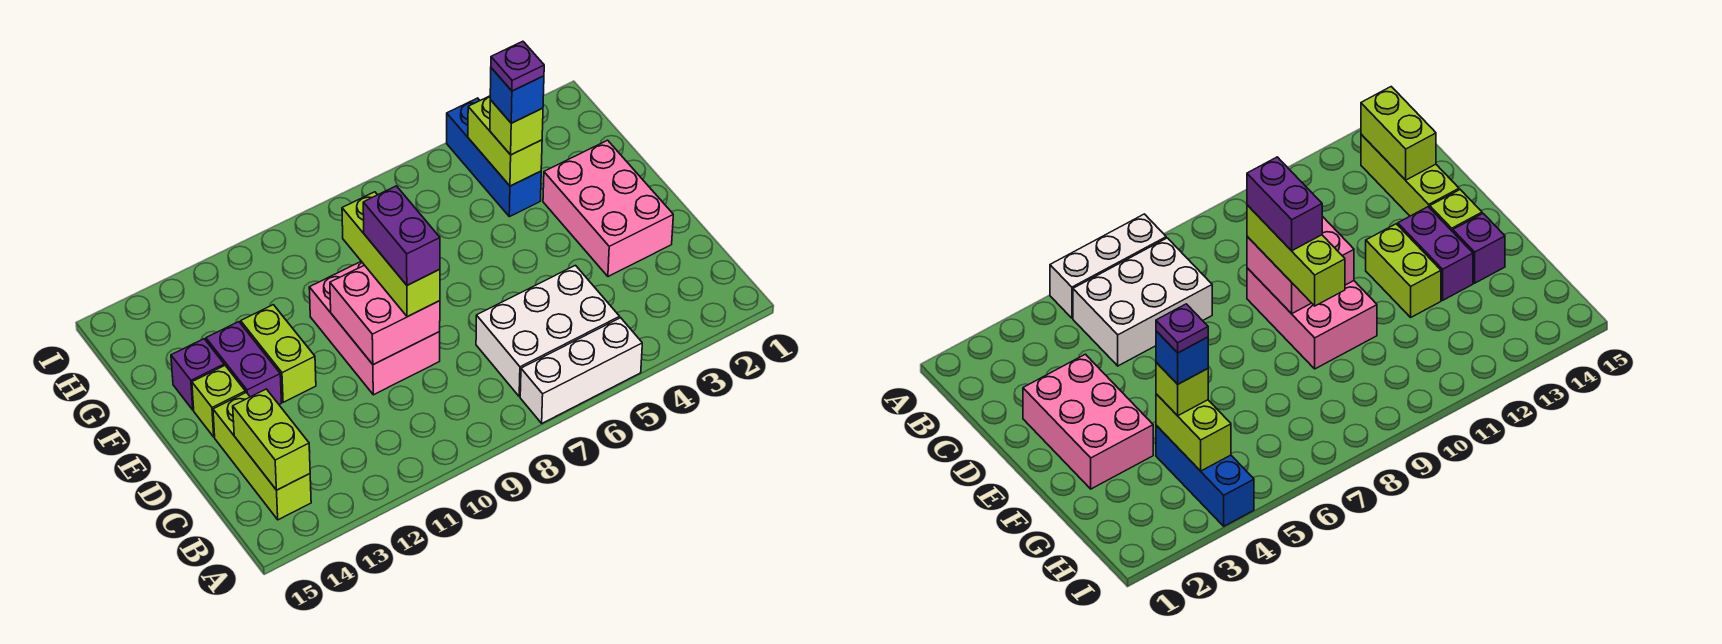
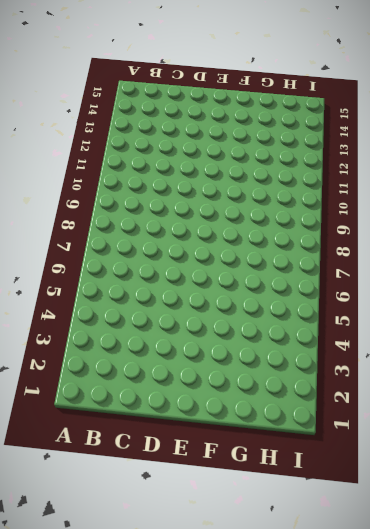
none -> white 1x3 brick [520,318,642,423]
none -> white 2x3 brick [476,265,620,397]
none -> lime 1x3 brick [213,392,311,520]

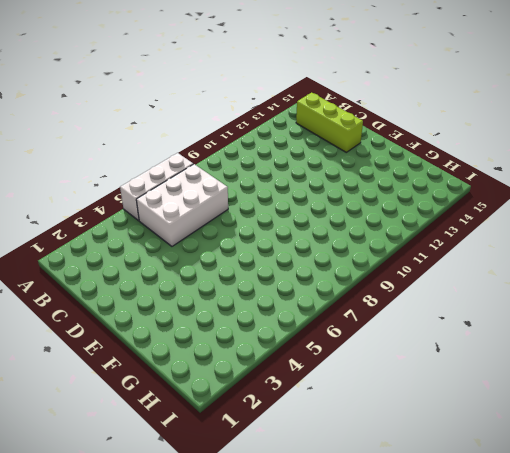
none -> pink 2x3 brick [543,140,673,277]
none -> pink 2x3 brick [309,261,440,395]
none -> lime 1x2 brick [241,305,316,402]

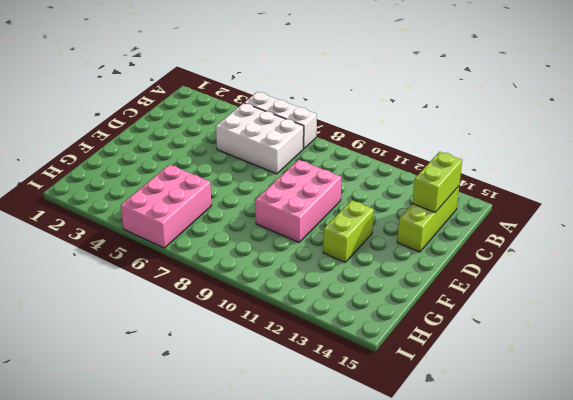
pink 2x3 brick [121,165,212,248] -> pink 2x3 brick moved to [543,140,673,277]
none -> purple 1x2 brick [206,322,282,404]
none -> lime 1x1 brick [192,365,246,437]
none -> purple 1x1 brick [171,339,224,410]

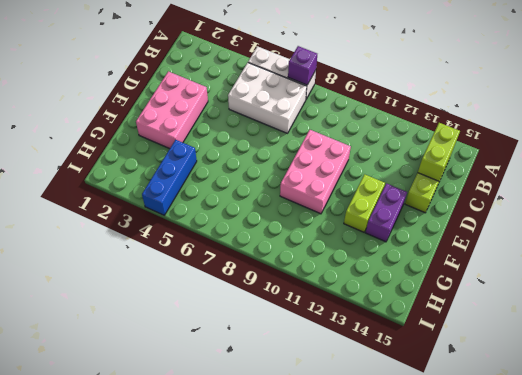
purple 1x1 brick [288,46,317,85] -> purple 1x1 brick moved to [171,339,224,410]
none -> lime 1x1 brick [192,365,246,437]
none -> pink 2x2 brick [330,265,440,365]
none -> lime 1x2 brick [468,96,542,186]

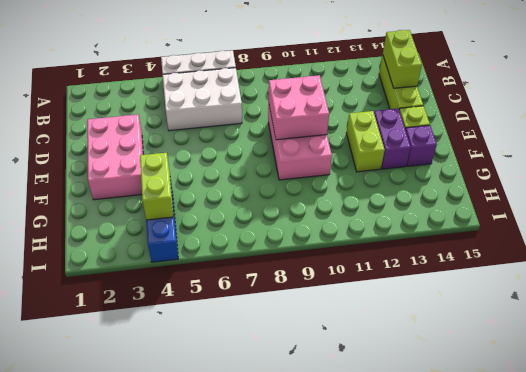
none -> lime 1x3 brick [342,192,440,317]
none -> lime 1x1 brick [490,100,543,155]
none -> purple 1x2 brick [363,186,440,285]

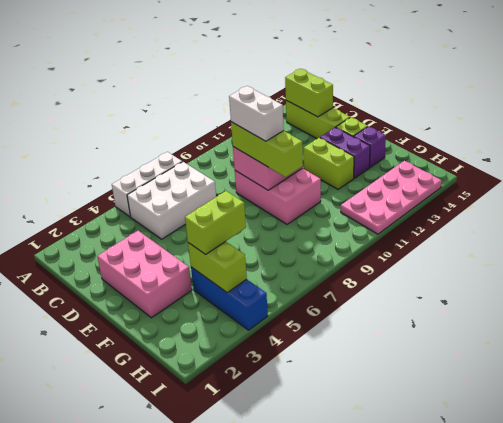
white 1x2 brick [229,86,284,141] -> purple 1x2 brick [363,186,440,285]
lime 1x2 brick [185,191,246,254] -> lime 1x1 brick [490,100,543,155]
pink 2x4 plate [341,161,442,234] -> none
none -> blue 1x1 brick [490,68,544,123]
none -> purple 1x1 plate [491,41,544,91]

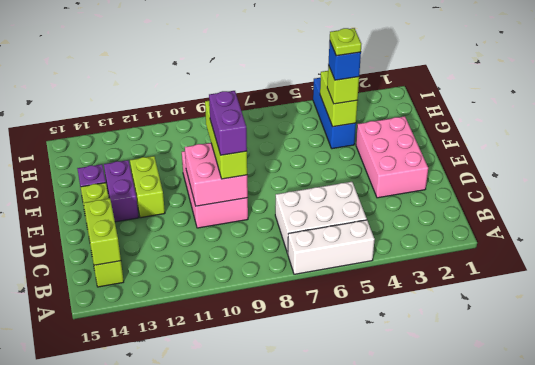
lime 1x1 plate [330,28,361,56] -> purple 1x1 plate [491,41,544,91]

